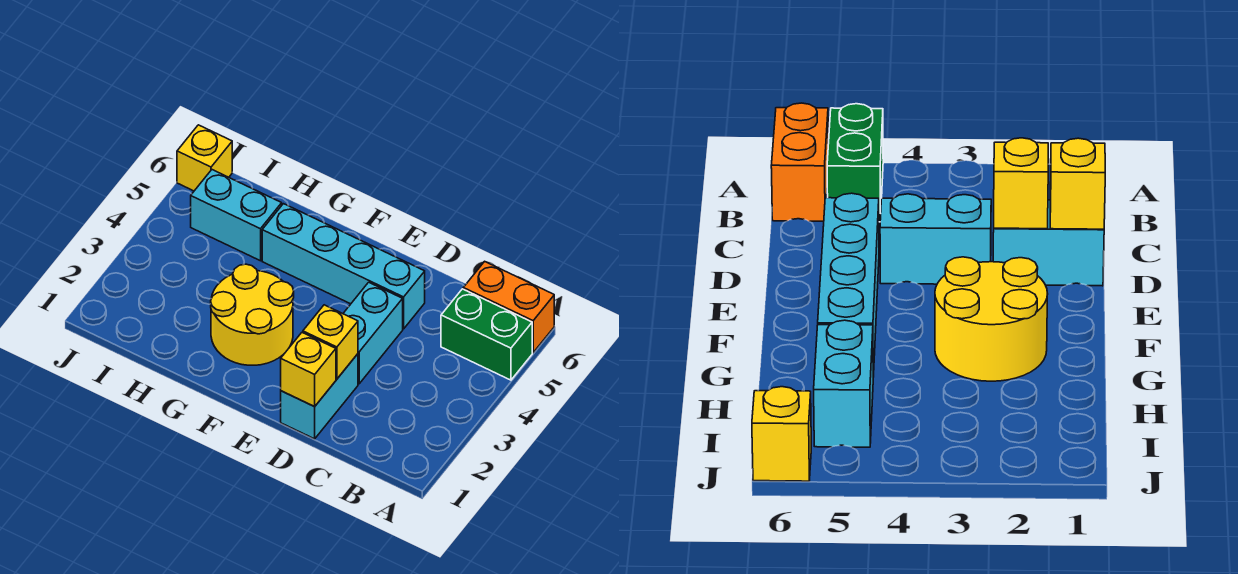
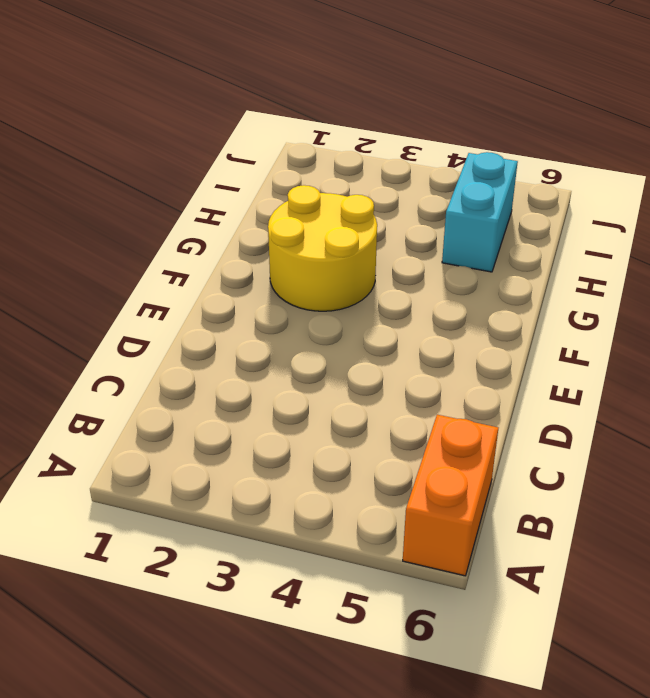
none -> green 1x2 brick [441,289,532,380]
none -> cyan 1x2 brick [281,354,358,439]

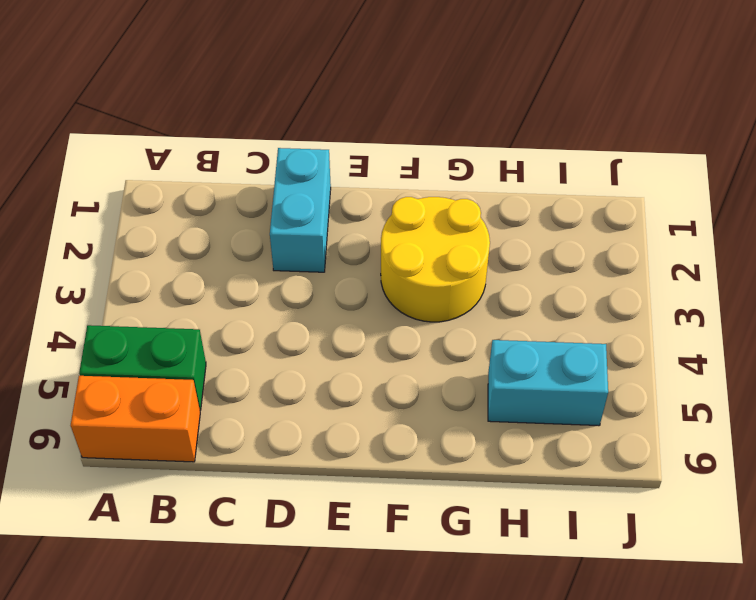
none -> cyan 1x2 brick [343,282,403,384]
none -> cyan 1x4 brick [262,204,425,329]

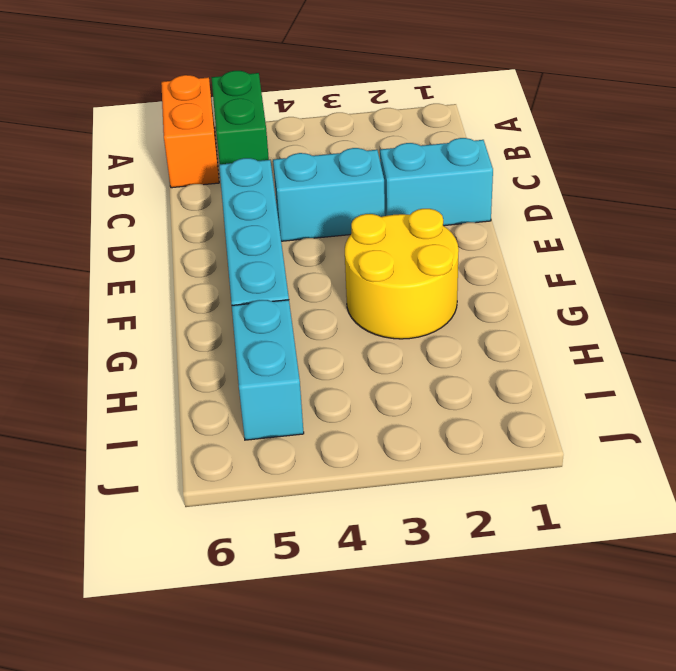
none -> yellow 1x1 brick [177,125,232,191]
none -> yellow 1x1 brick [281,333,336,407]

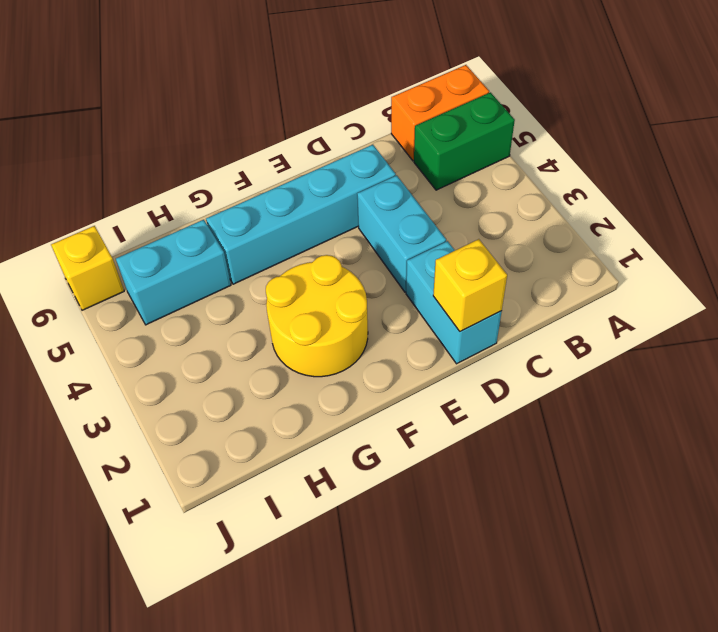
none -> yellow 1x1 brick [303,305,358,379]

